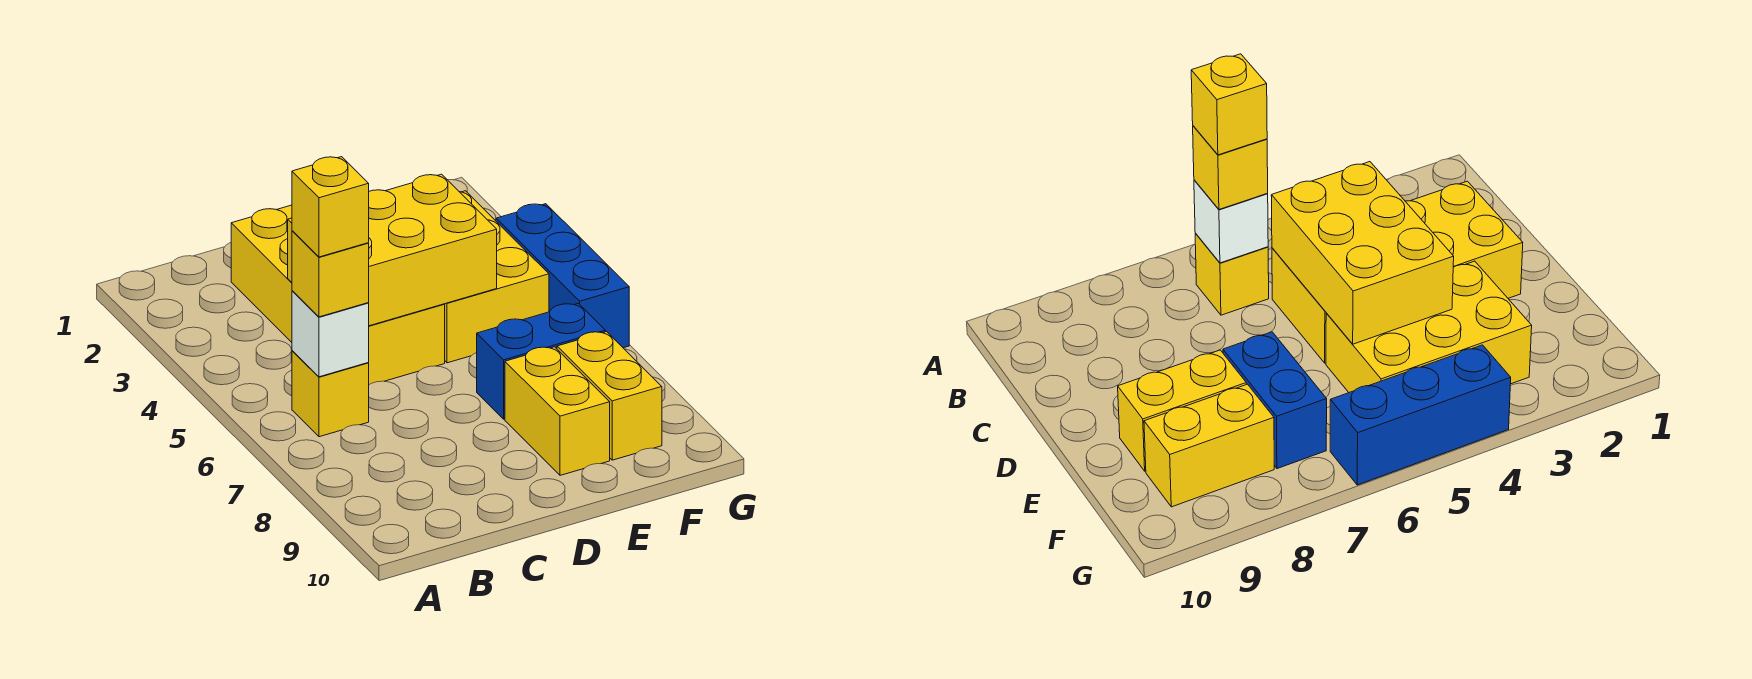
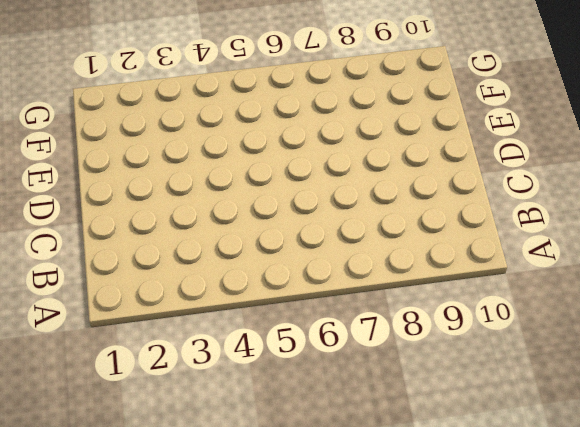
none -> yellow 1x1 brick [292,351,369,437]
none -> yellow 2x4 brick [231,205,445,385]

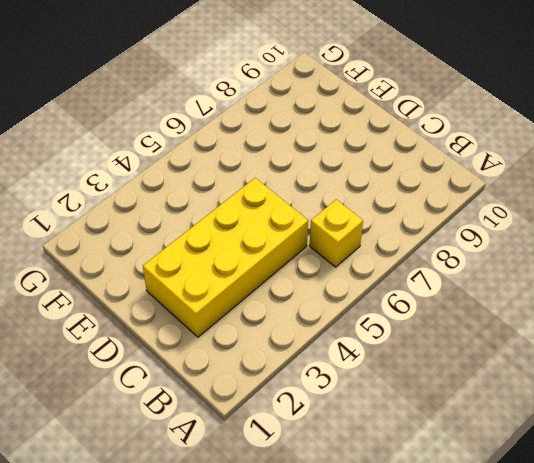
none -> yellow 2x3 brick [445,191,549,363]
none -> blue 1x2 brick [477,303,605,419]

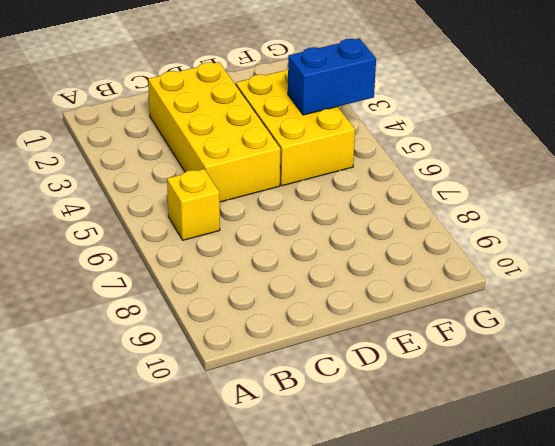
blue 1x2 brick [288,39,376,115] -> blue 1x2 brick moved to [477,303,605,419]
none -> yellow 1x2 brick [505,347,610,475]
none -> yellow 1x2 brick [557,332,662,460]

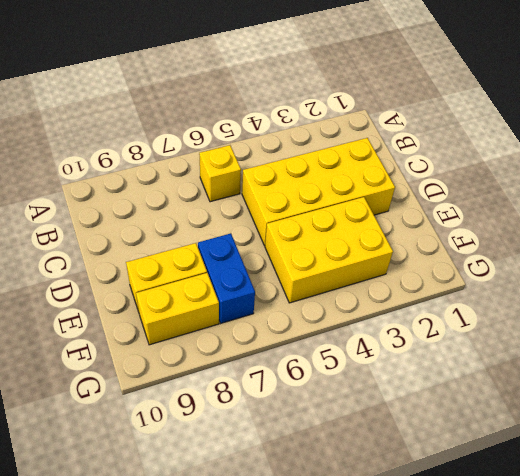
none -> blue 1x3 brick [496,204,629,348]
none -> white 1x1 brick [292,291,369,377]

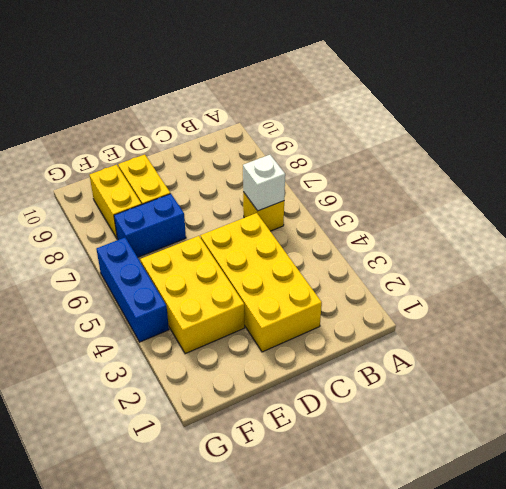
none -> yellow 2x3 brick [288,174,497,326]
none -> yellow 1x1 brick [292,231,369,317]

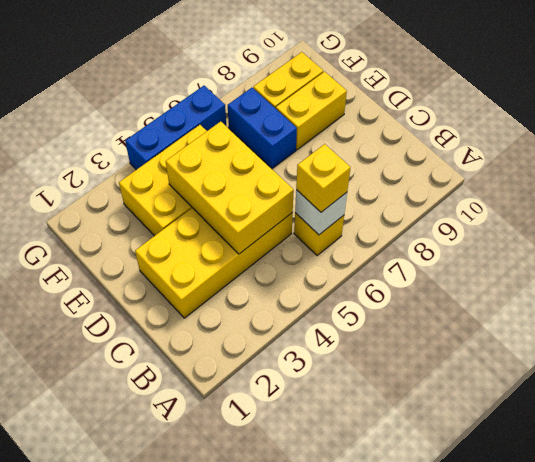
none -> yellow 1x1 brick [292,157,369,257]

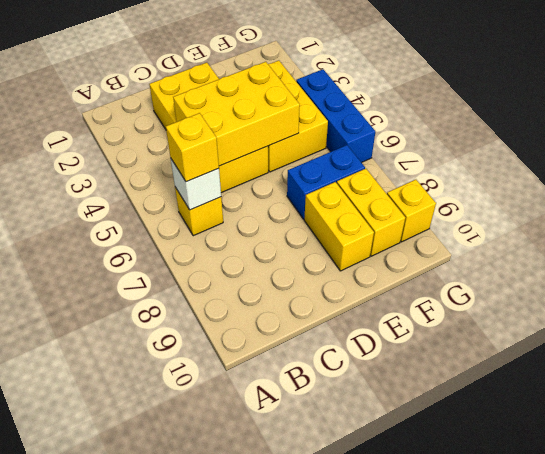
yellow 1x1 brick [387,180,436,242] -> yellow 1x1 brick moved to [292,157,369,257]

